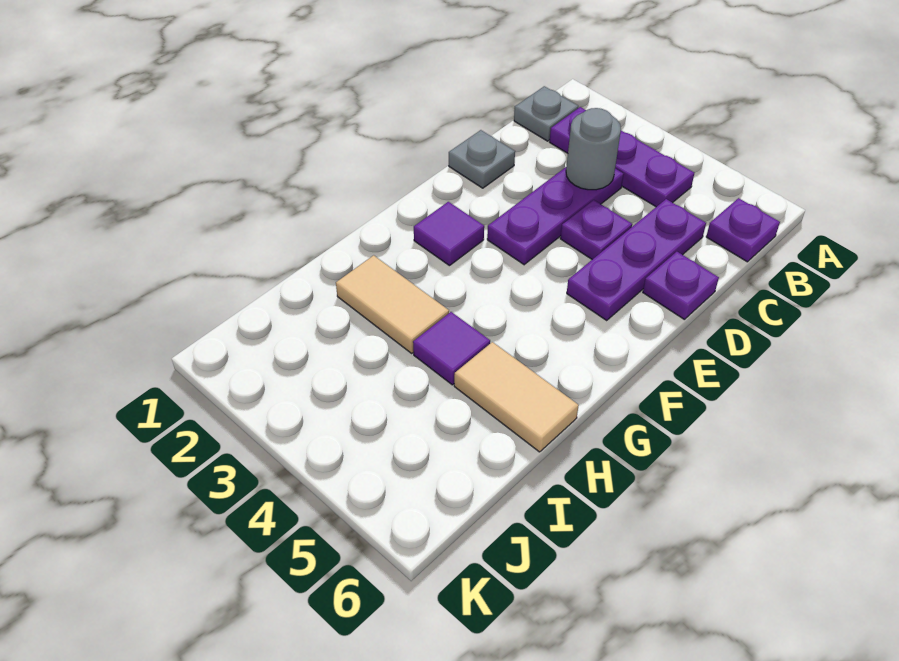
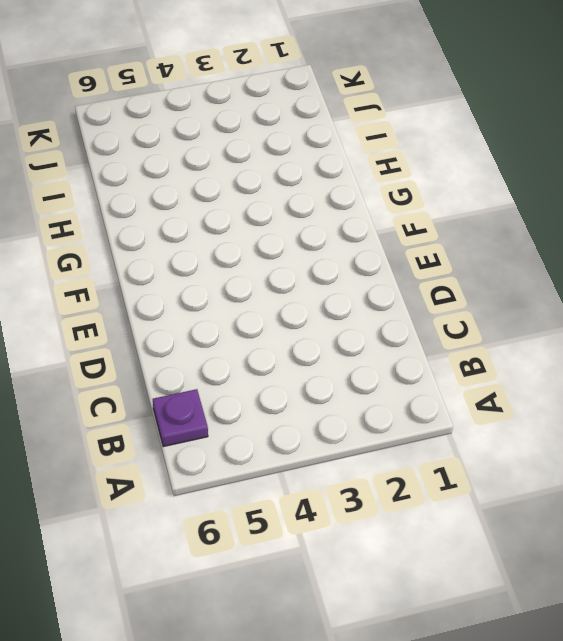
none -> grey 1x1 plate [514,86,578,141]
none -> purple 1x3 plate [550,107,694,207]
none -> purple 1x3 plate [487,167,624,265]

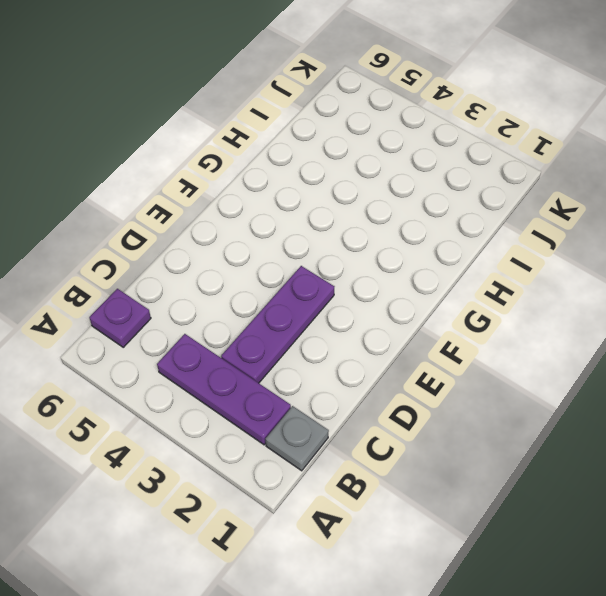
none -> purple 1x3 plate [567,199,706,320]
none -> grey 1x1 plate [449,130,515,188]
none -> purple 1x1 plate [560,200,632,259]

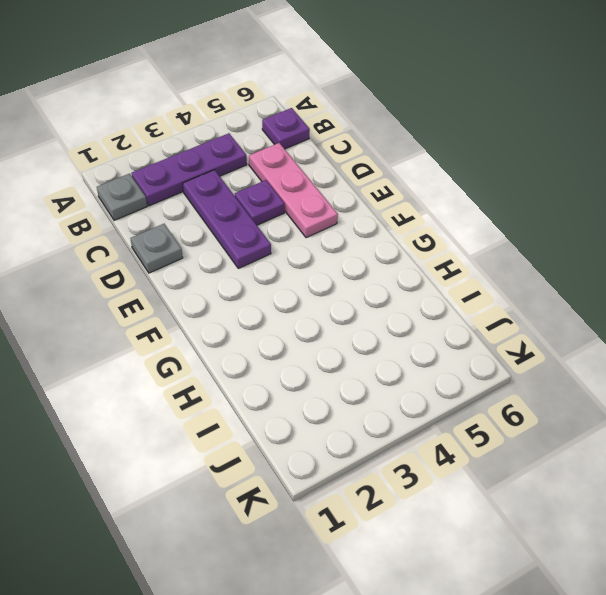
pink 1x3 plate [249,143,338,238] -> purple 1x3 plate [567,199,706,320]
none -> purple 1x1 plate [643,252,719,319]
none -> purple 1x1 tile [414,202,484,266]
none -> tan 1x2 tile [336,255,449,353]

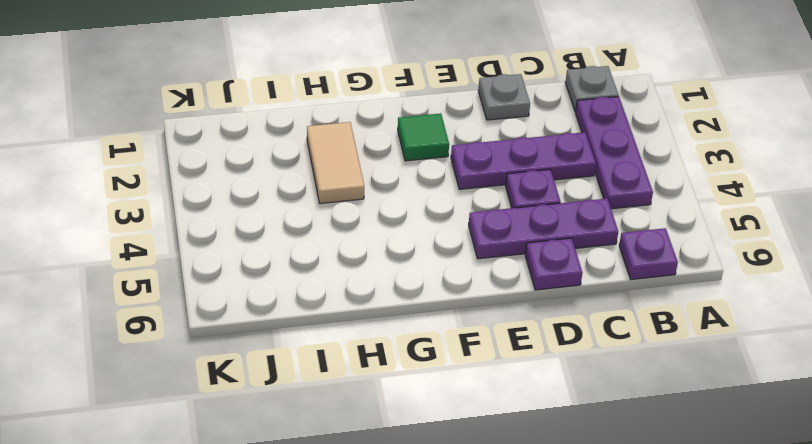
green 1x1 tile [398,113,449,161] -> purple 1x1 tile [414,202,484,266]
none -> purple 1x1 tile [413,312,490,385]
none -> tan 1x2 tile [454,342,579,452]
none -> grey 1x1 round brick [566,108,621,190]

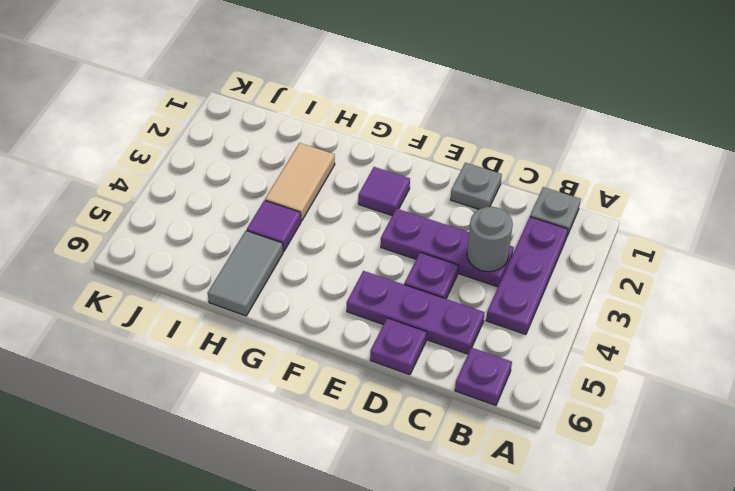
grey 1x2 tile [208,231,283,316] -> tan 1x2 tile [454,342,579,452]

